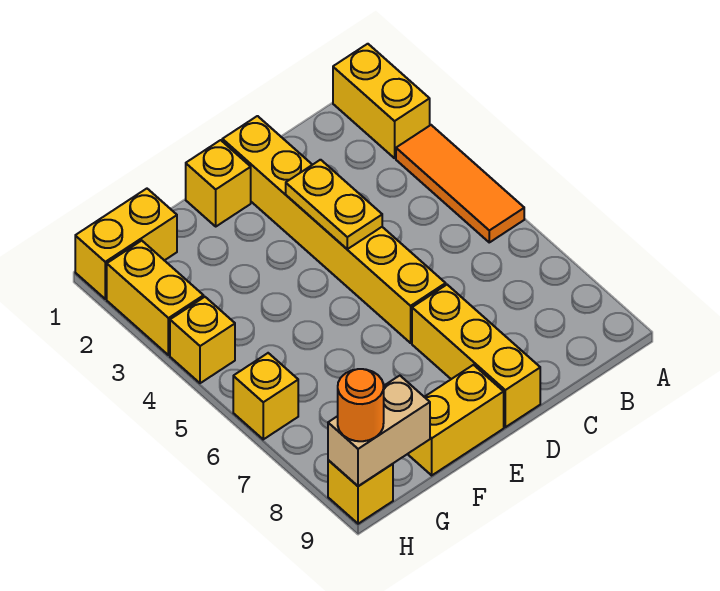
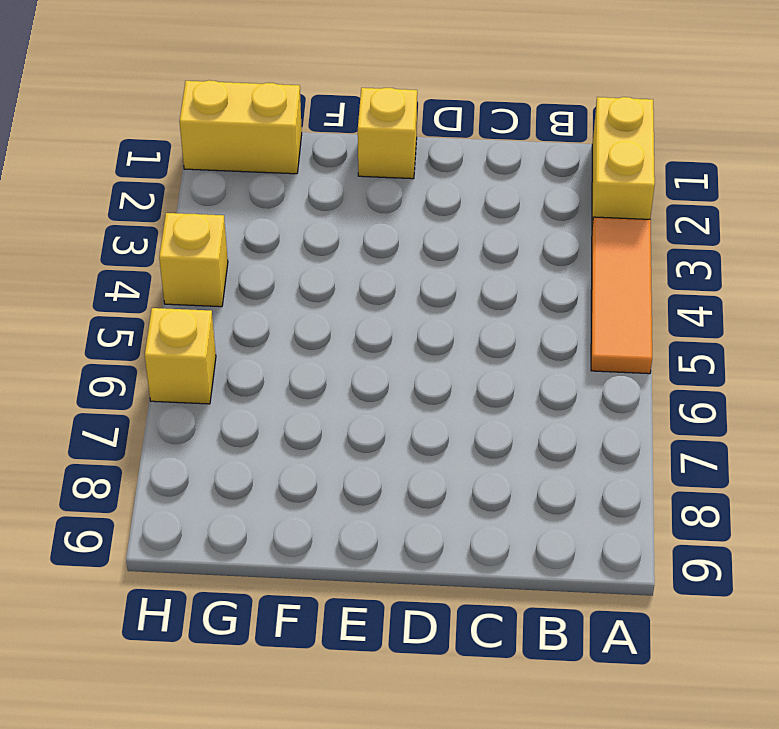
none -> yellow 1x6 brick [222,116,446,343]
none -> yellow 1x3 brick [412,285,540,427]
none -> yellow 1x2 brick [408,365,504,475]

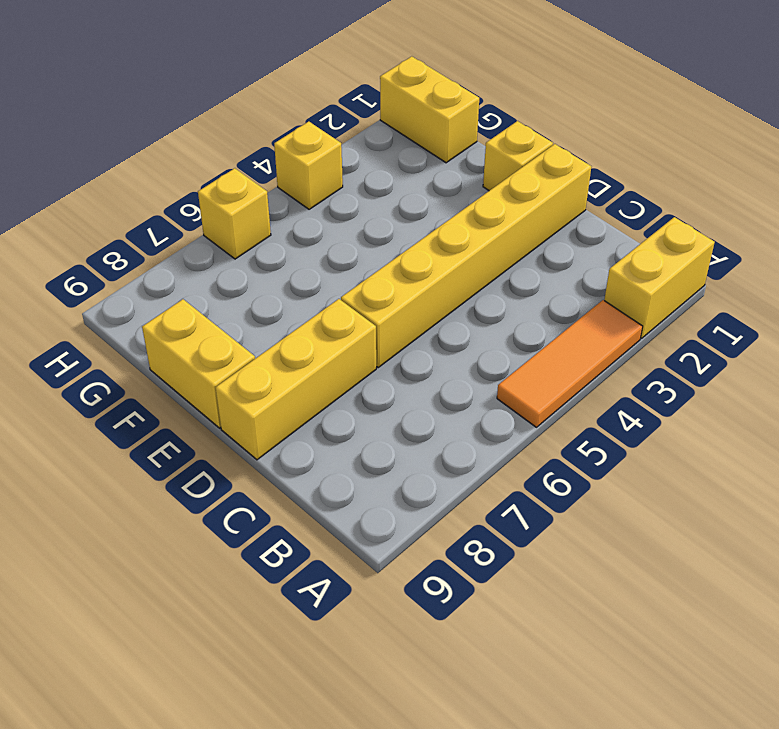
none -> yellow 1x2 brick [107,241,204,355]
none -> yellow 1x1 brick [328,460,393,524]
none -> yellow 1x2 plate [286,160,382,249]

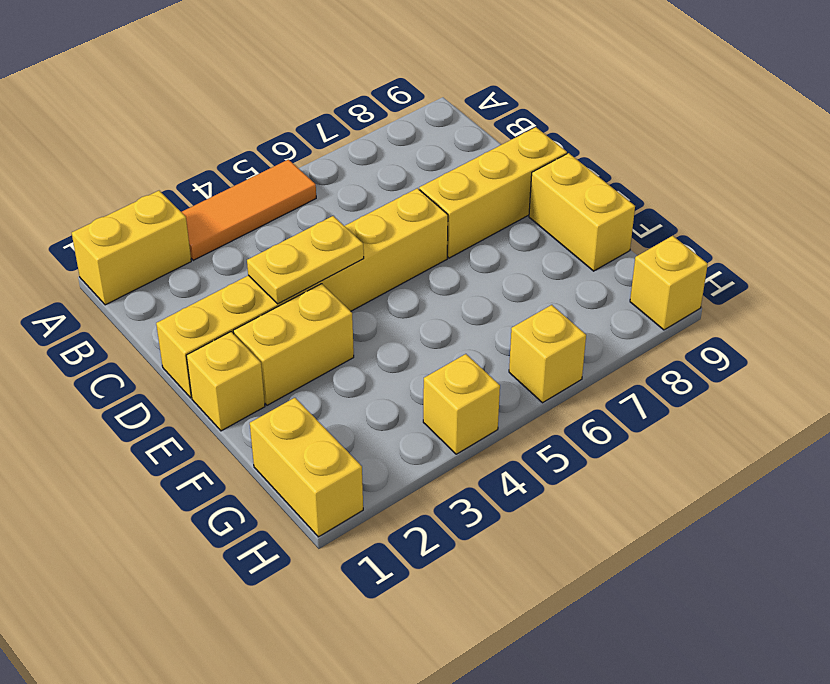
yellow 1x2 brick [233,284,354,405] -> yellow 1x2 brick moved to [107,241,204,355]
none -> tan 1x2 brick [328,376,430,486]
none -> orange 1x1 round brick [338,369,384,441]

